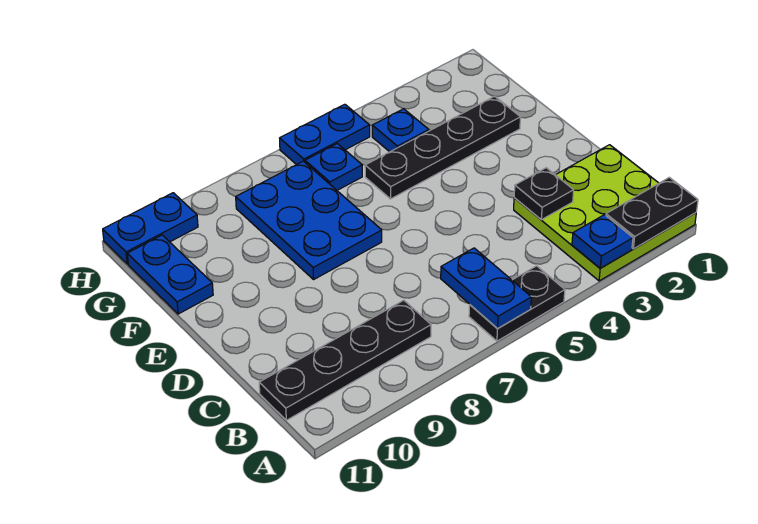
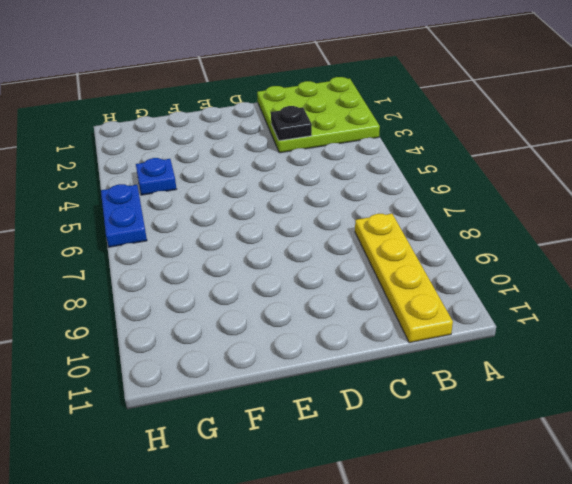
yellow 1x4 plate [355,214,453,343] -> black 1x4 plate [259,300,431,420]
none -> black 1x2 plate [469,266,565,341]
none -> blue 2x3 plate [236,161,382,279]
none -> black 1x4 plate [365,96,521,199]

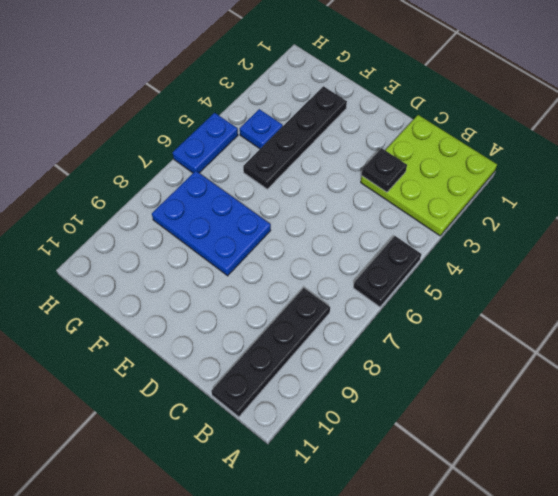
none -> blue 1x2 plate [127,235,213,314]
none -> blue 1x1 plate [305,144,362,190]
none -> blue 1x2 plate [103,193,198,264]

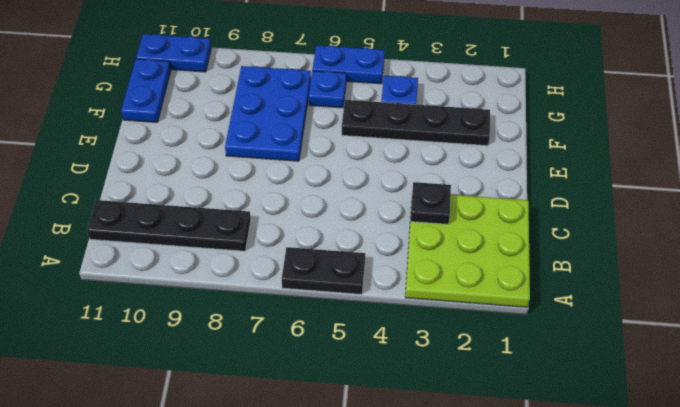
none -> black 1x2 plate [606,177,698,249]
none -> blue 1x1 plate [572,215,633,268]
none -> blue 1x2 plate [441,248,531,329]

